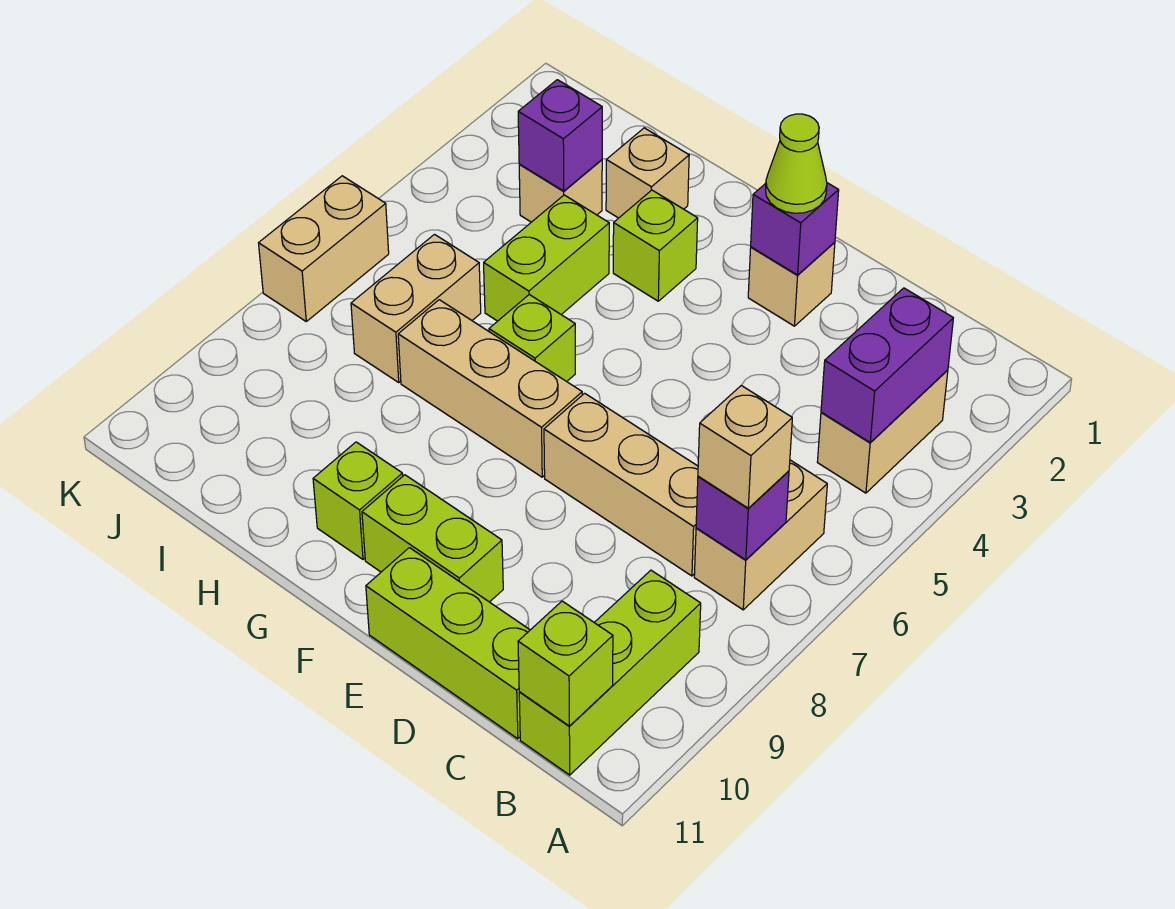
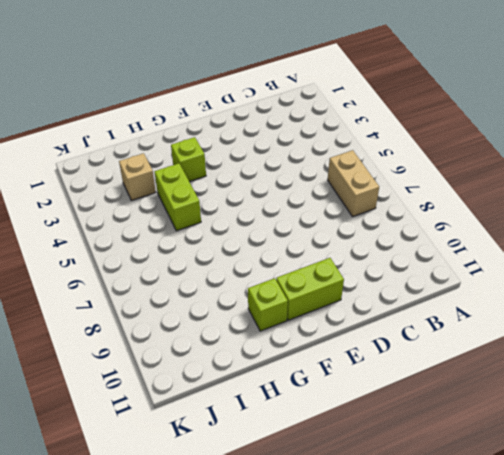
none -> tan 1x2 brick [817,370,948,493]
none -> lime 1x3 brick [519,570,701,775]
none -> tan 1x3 brick [544,393,698,576]

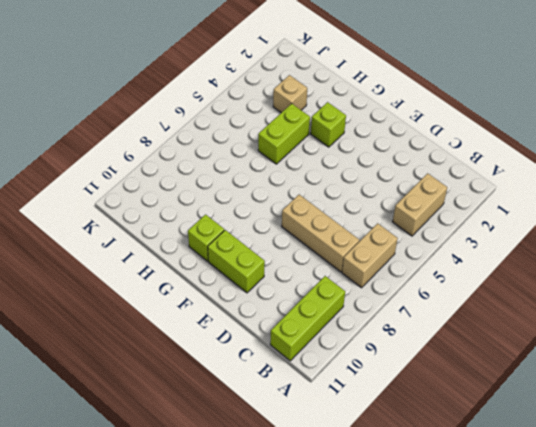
none -> lime 1x3 brick [366,548,530,739]
none -> tan 1x1 brick [748,242,835,326]
none -> tan 1x3 brick [398,300,582,477]

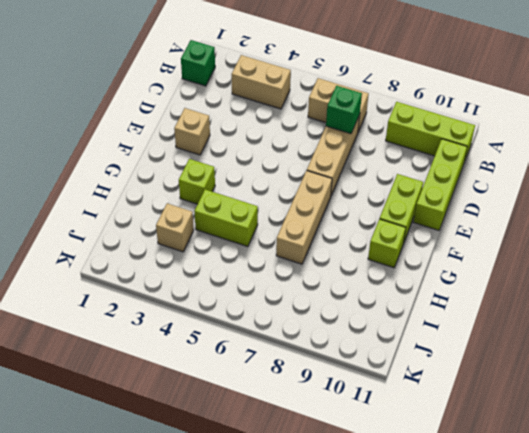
green 1x1 brick [181,40,215,86] -> none
green 1x1 brick [326,86,362,134] -> none
none -> lime 1x1 brick [489,295,575,382]
none -> tan 1x1 brick [606,128,689,218]
none -> tan 1x2 brick [351,234,481,382]

